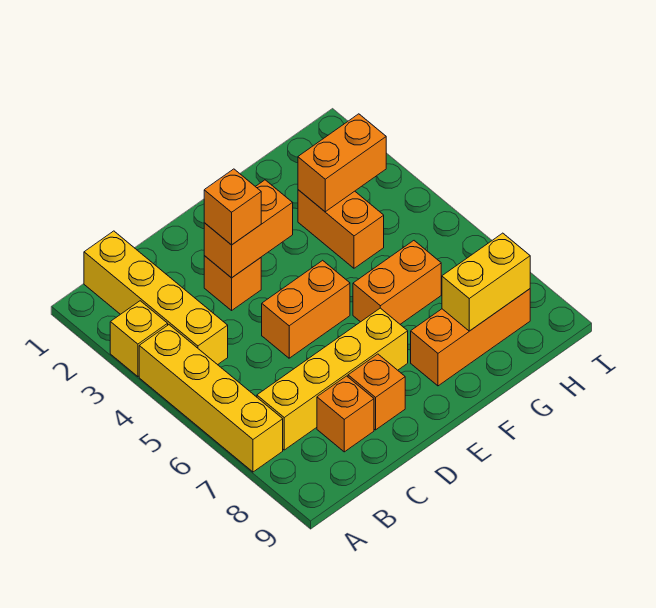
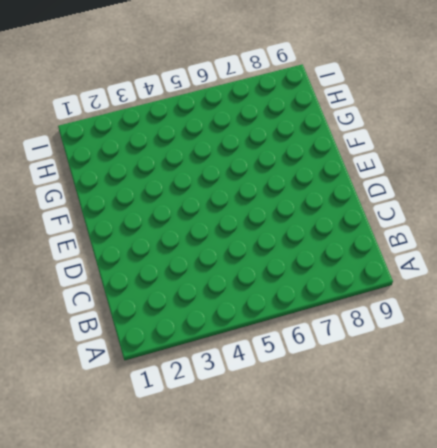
none -> yellow 1x1 brick [110,301,168,377]
none -> yellow 1x4 brick [139,325,283,472]
none -> yellow 1x4 brick [84,231,228,365]

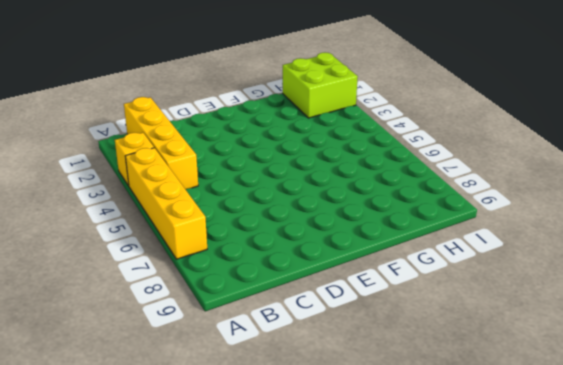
lime 2x2 brick [283,52,358,118] -> none
none -> yellow 1x4 brick [257,308,408,450]
none -> orange 1x1 brick [317,376,374,452]
none -> orange 1x1 brick [204,256,261,310]

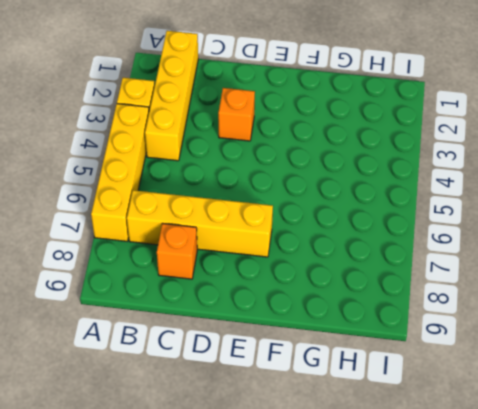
none -> orange 1x2 brick [262,260,350,358]
none -> orange 1x1 brick [348,354,405,430]
none -> orange 1x2 brick [353,241,441,324]

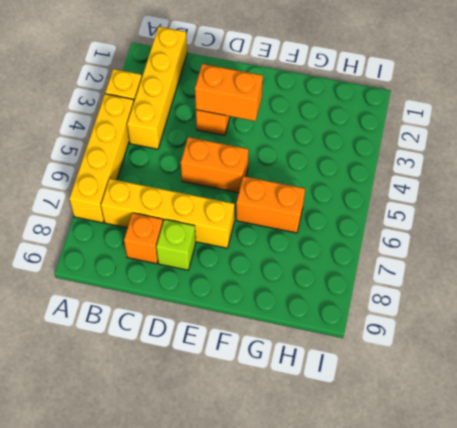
lime 1x1 brick [156,219,196,270] -> orange 1x1 brick [348,354,405,430]
none -> orange 1x3 brick [411,289,530,386]
none -> orange 1x2 brick [298,190,384,268]
none -> orange 1x2 brick [298,114,386,212]

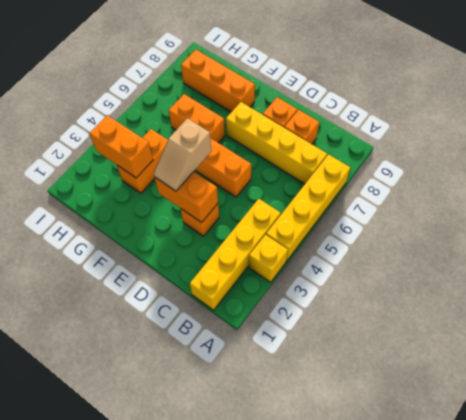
tan 1x2 slope [154,118,211,191] -> none
none -> yellow 1x2 brick [442,233,530,331]
none -> orange 1x1 brick [204,169,261,245]

